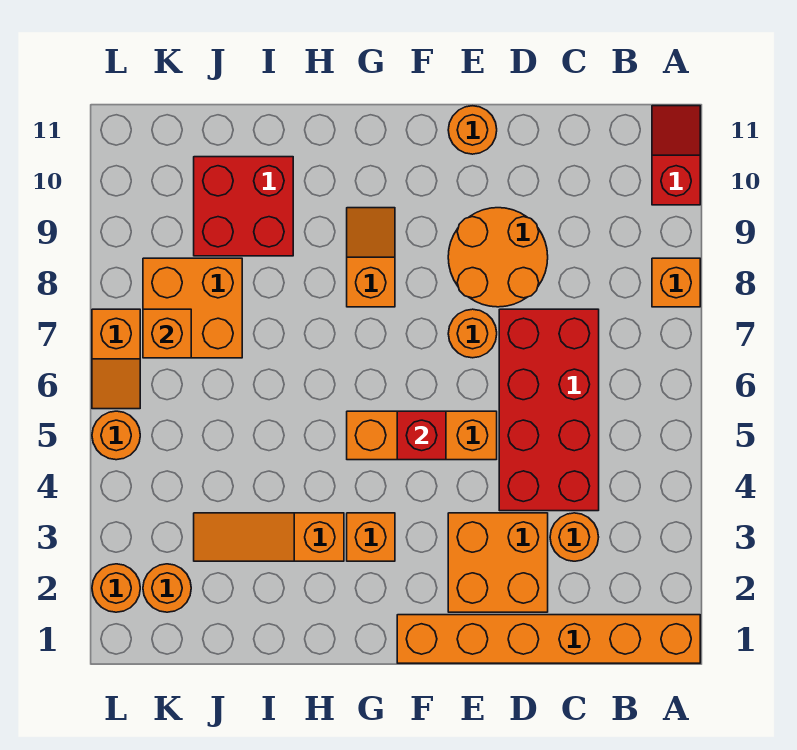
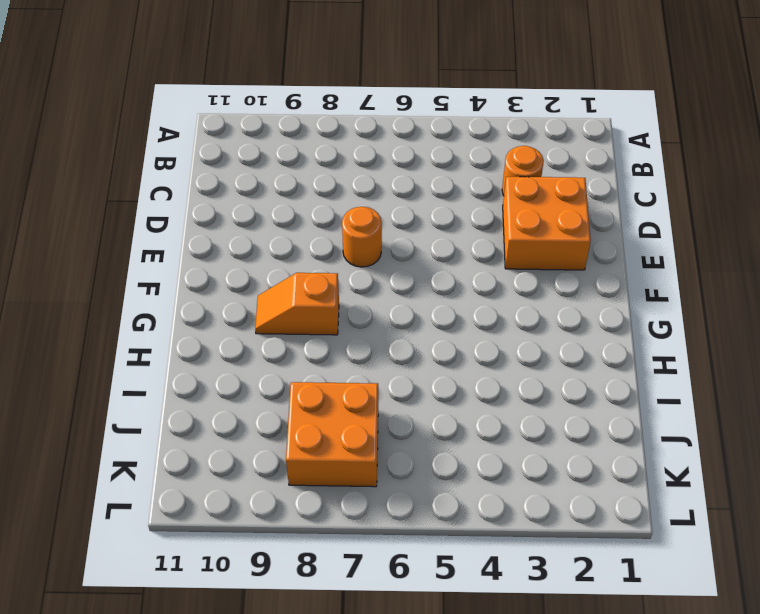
none -> orange 1x6 brick [397,615,700,663]
none -> orange 1x1 brick [652,258,700,307]
none -> red 1x2 slope [652,106,700,205]

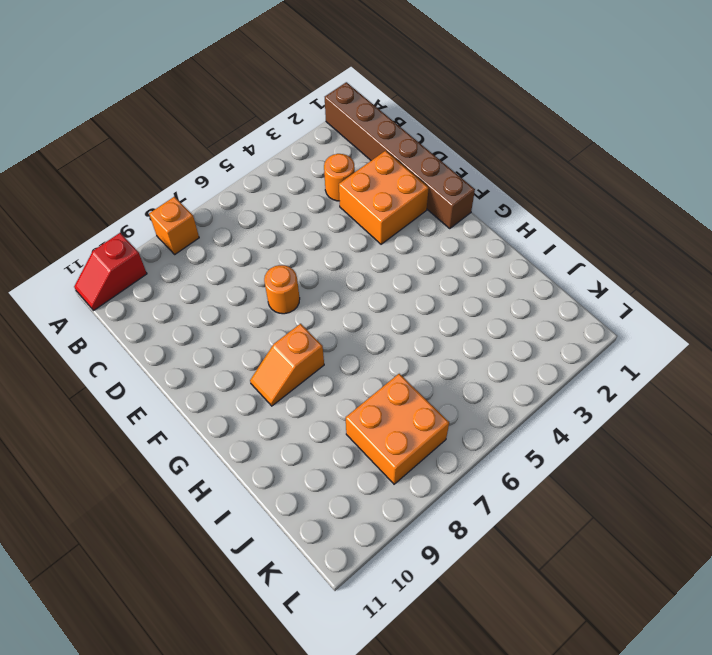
brown 1x6 brick [325,82,475,228] -> orange 1x6 brick [397,615,700,663]
none -> red 2x4 brick [499,309,599,511]
none -> orange 2x2 round brick [448,208,548,307]
none -> orange 1x3 brick [347,411,497,460]

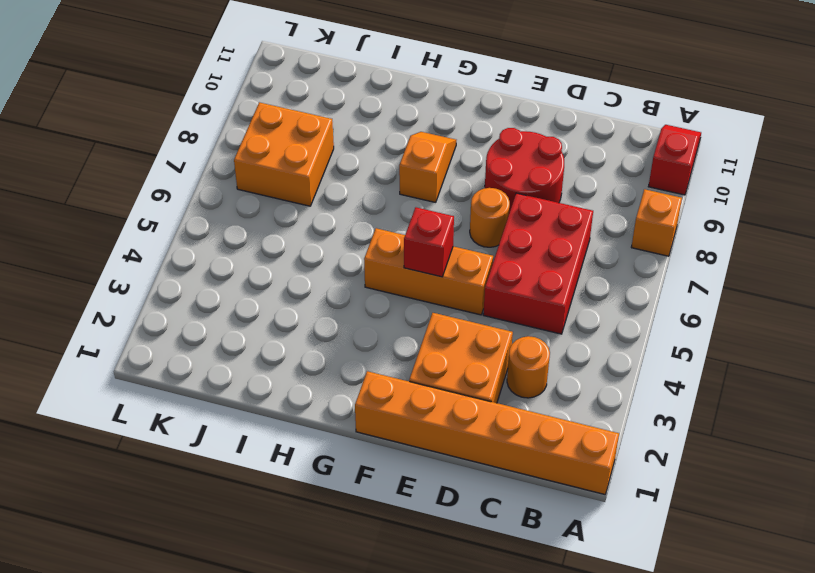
red 2x3 brick [483,193,593,334] -> red 2x4 brick [499,309,599,511]
red 2x2 round brick [485,128,564,213] -> orange 2x2 round brick [448,208,548,307]
none -> orange 1x1 round brick [448,106,497,154]
none -> orange 1x1 brick [347,513,395,561]
none -> orange 1x3 slope [194,513,344,561]

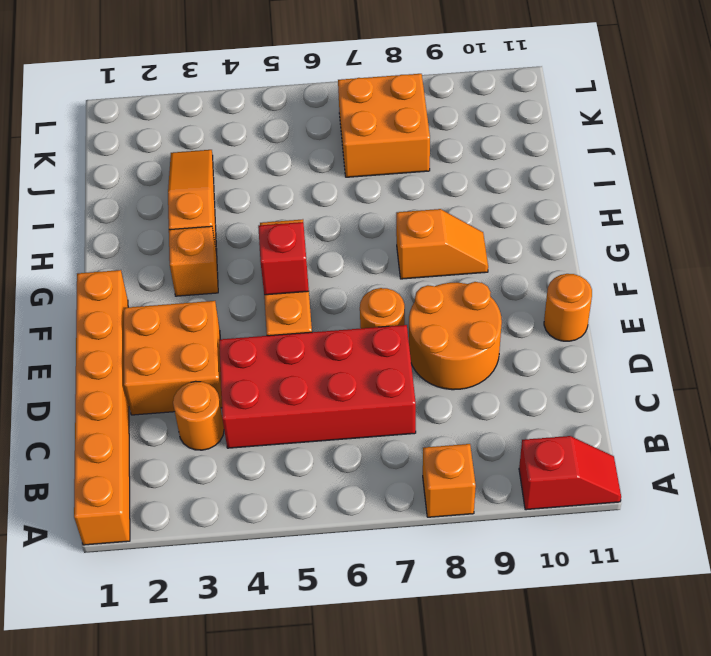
none -> red 2x2 brick [194,157,293,256]
none -> orange 1x1 round brick [143,564,191,612]
none -> orange 1x1 round brick [92,564,140,612]

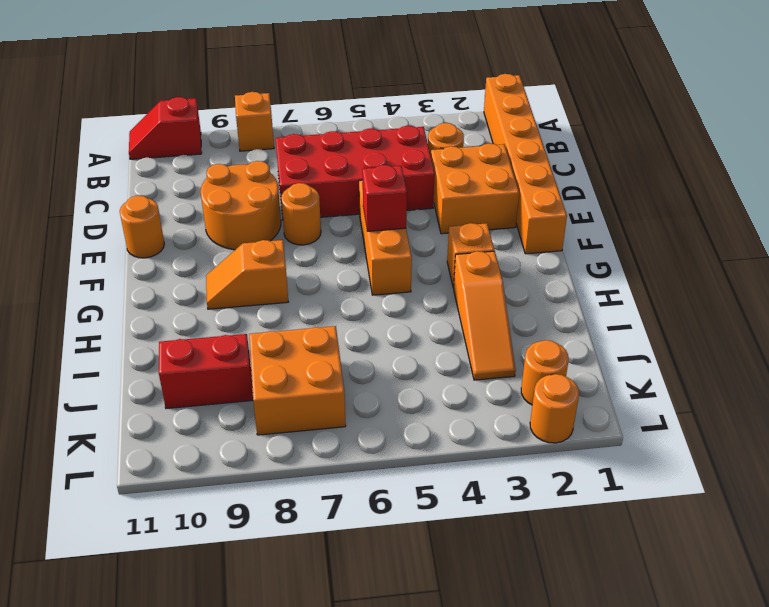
red 1x2 brick [159,334,253,409] -> red 2x2 brick [194,157,293,256]
none -> orange 1x1 round brick [92,411,140,460]
none -> orange 1x2 slope [92,309,140,409]
none -> orange 1x1 brick [143,309,191,358]

